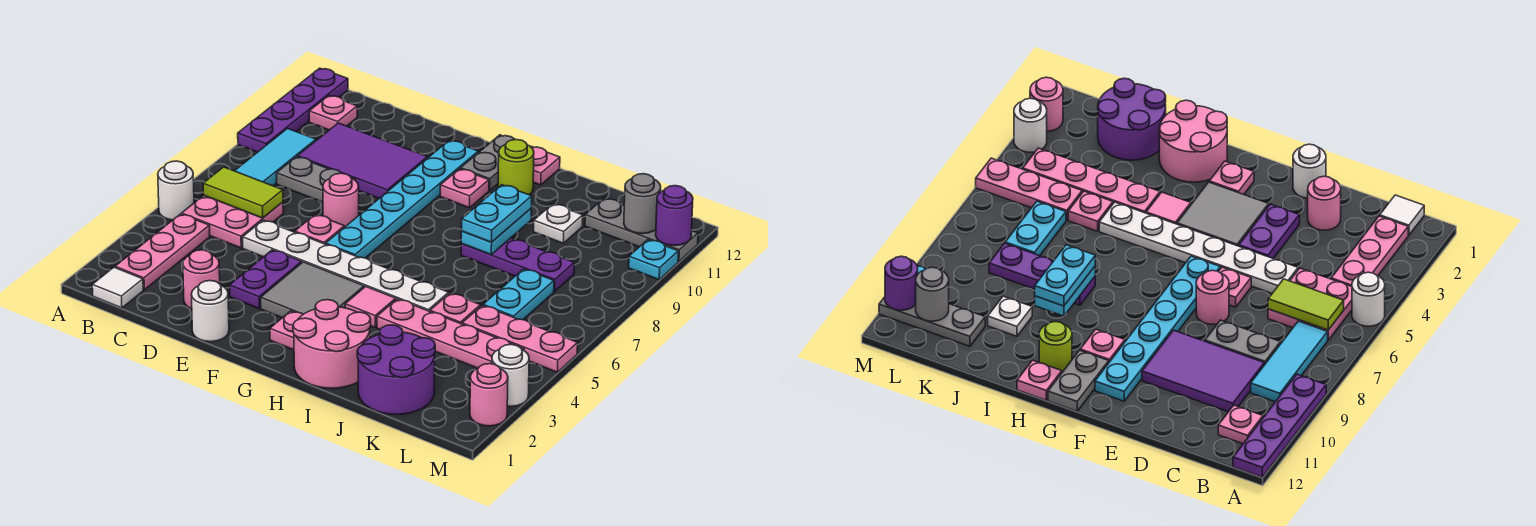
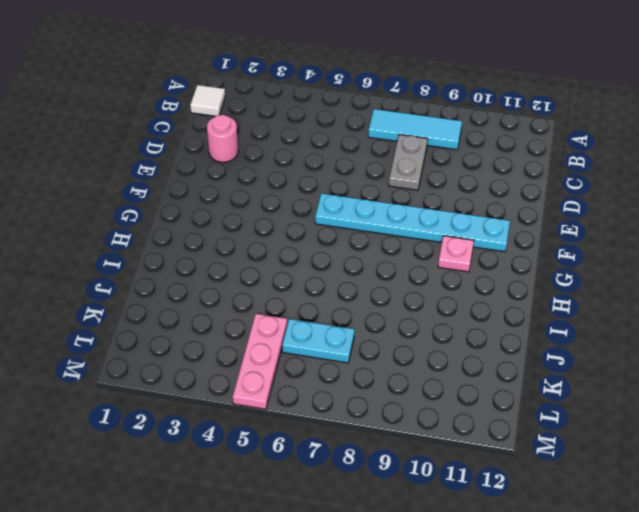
none -> white 1x1 round brick [158,161,194,220]
none -> purple 1x4 plate [238,68,348,152]
none -> pink 1x3 plate [115,214,210,290]
none -> pink 2x2 plate [182,195,283,248]

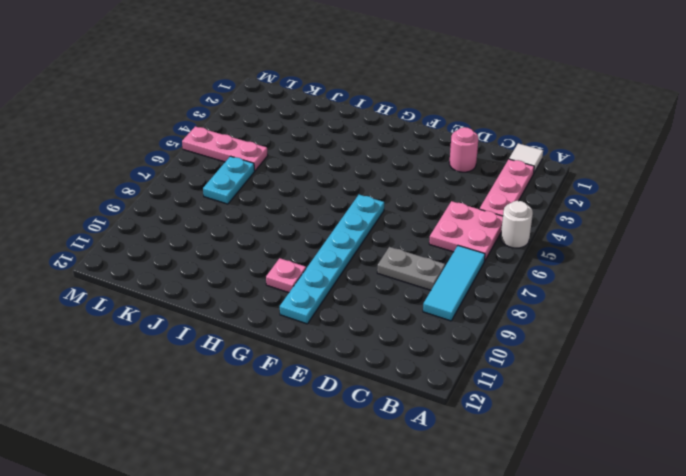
none -> purple 1x4 plate [238,68,348,152]
none -> pink 1x1 plate [309,96,357,130]
none -> purple 2x3 tile [298,123,428,198]
none -> white 1x6 plate [243,220,449,311]

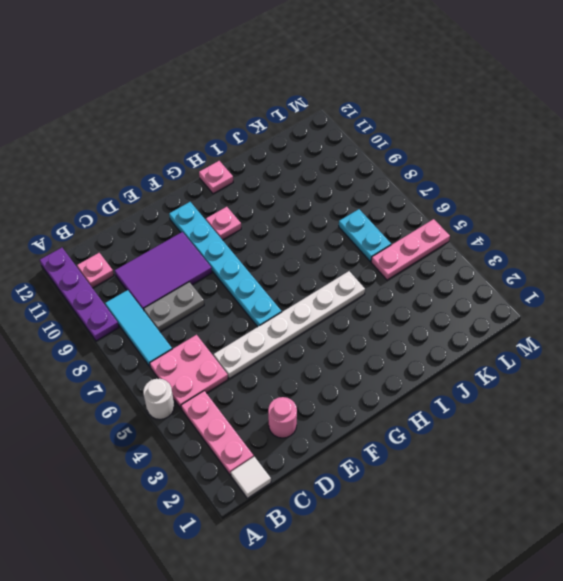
none -> white 1x1 round brick [191,281,229,342]
none -> purple 1x2 plate [230,250,302,308]
none -> pink 1x1 plate [295,215,344,244]
none -> pink 1x1 round brick [323,173,359,227]

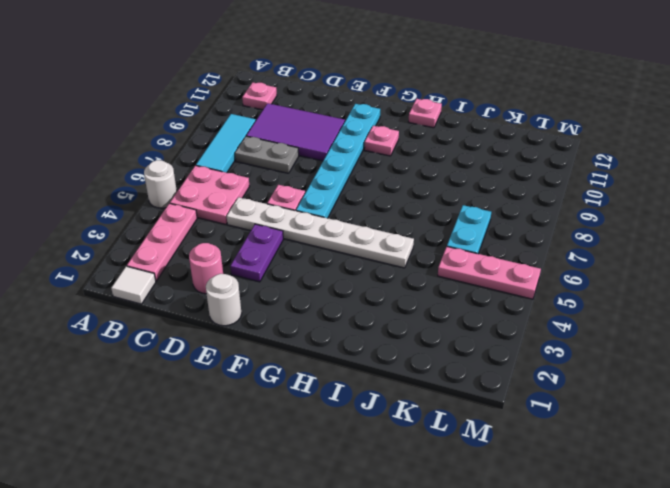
none -> purple 1x4 plate [238,68,348,152]
none -> pink 1x1 round brick [323,173,359,227]
none -> grey 2x2 tile [261,262,364,318]
none -> pink 1x1 plate [270,311,303,350]

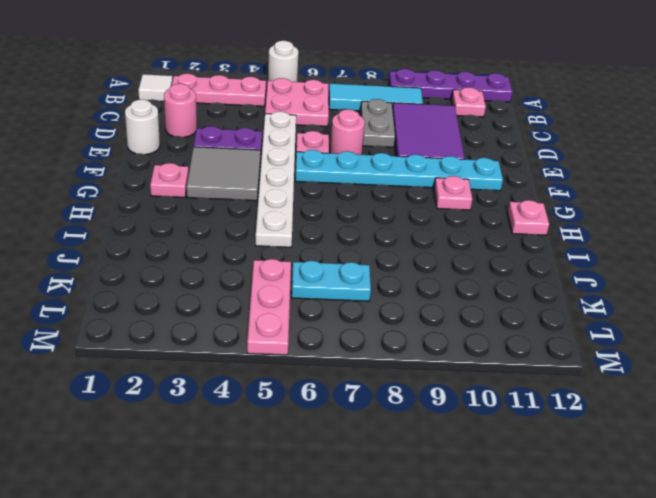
none -> grey 1x2 plate [461,135,515,191]
none -> pink 2x2 round brick [293,300,371,388]
none -> pink 1x1 tile [345,287,396,327]
none -> lime 1x1 round brick [498,140,534,195]

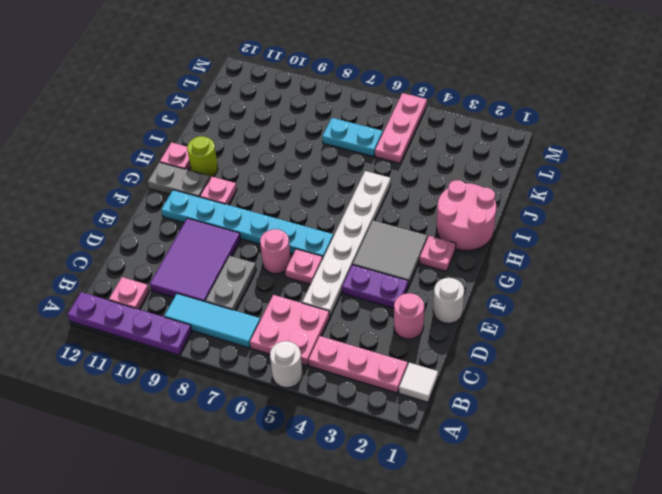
none -> pink 1x1 tile [345,287,396,327]
none -> pink 1x4 plate [377,299,524,368]
none -> purple 1x3 plate [461,238,574,291]
none -> purple 2x2 round brick [357,325,435,415]

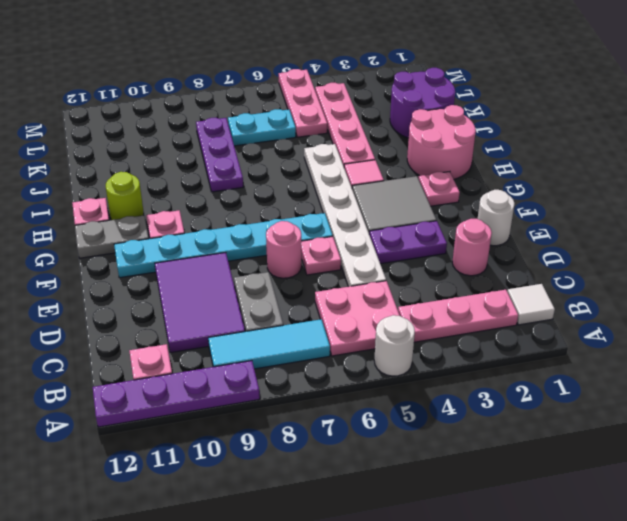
none -> pink 1x1 plate [430,293,481,324]
none -> white 1x1 plate [533,204,583,243]
none -> grey 1x3 plate [585,198,698,262]
none -> pink 1x1 round brick [470,364,508,426]

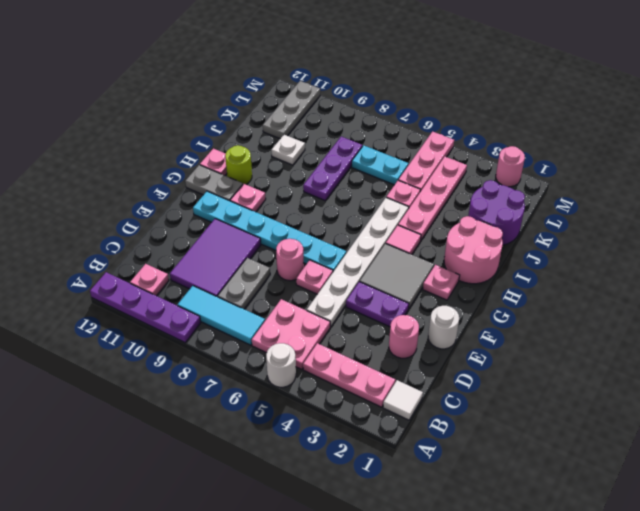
none -> white 1x1 round brick [492,344,529,407]
none -> cyan 1x1 plate [629,240,678,280]
none -> lime 1x2 tile [203,167,283,218]
none -> cyan 1x2 plate [461,209,531,254]

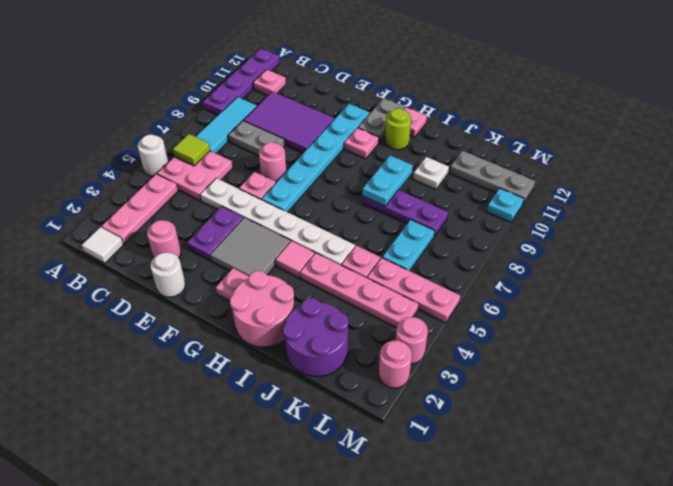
lime 1x1 tile [173,134,210,166] -> lime 1x2 tile [203,167,283,218]
pink 1x1 round brick [396,317,428,364] -> white 1x1 round brick [492,344,529,407]
none -> grey 1x1 round brick [624,174,661,234]
none -> purple 1x1 round brick [656,186,693,246]
none -> cyan 1x2 plate [461,185,532,242]

